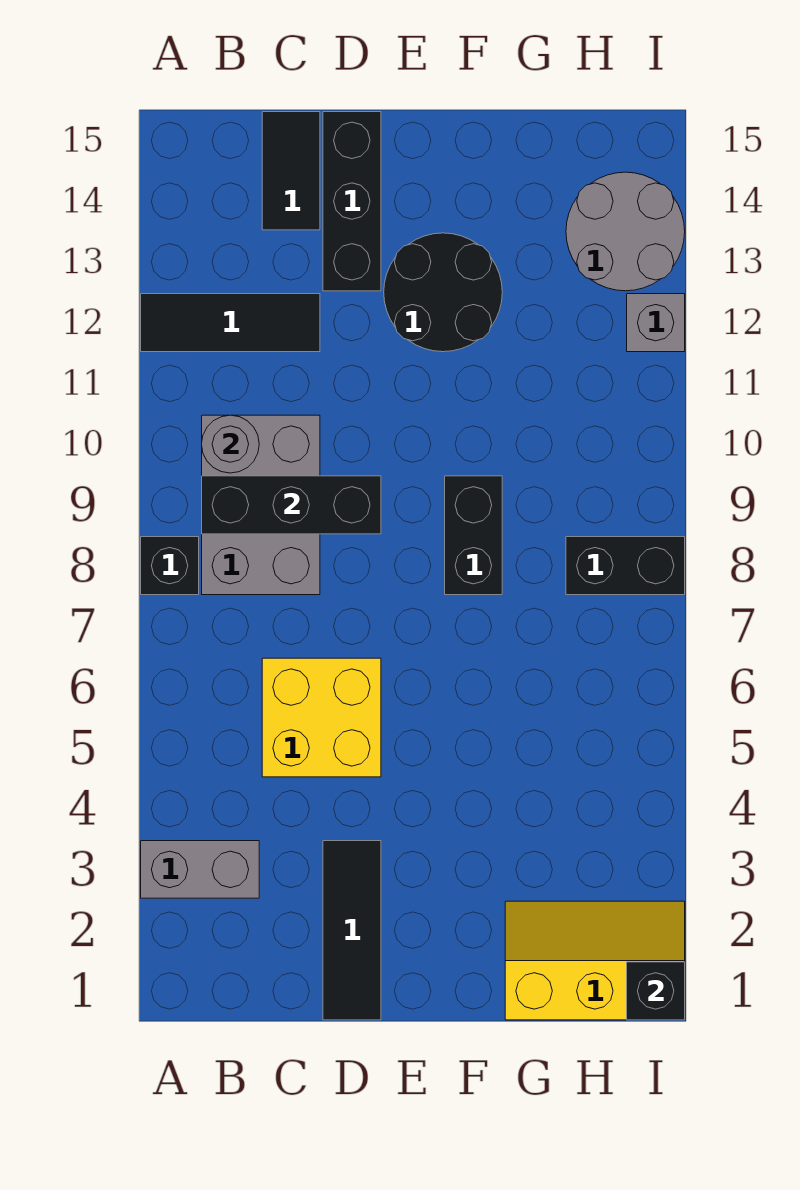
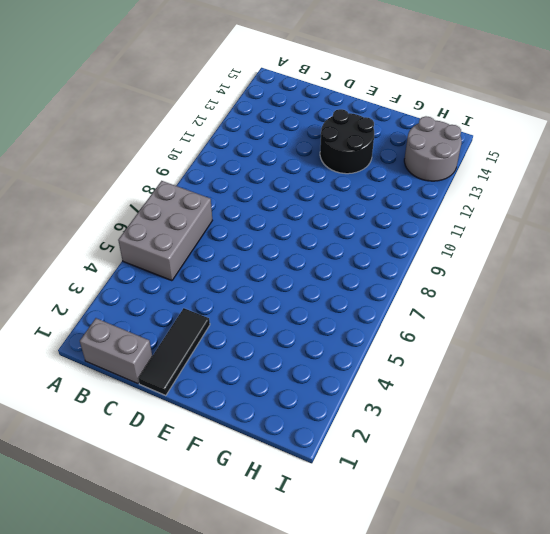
grey 2x3 brick [118,181,212,281] -> grey 2x3 brick moved to [202,415,320,595]
grey 1x2 brick [80,318,152,384] -> grey 1x2 brick moved to [141,841,259,898]
none -> black 1x1 brick [141,537,199,595]
none -> black 1x3 tile [141,294,320,352]
none -> yellow 2x2 brick [262,658,381,777]

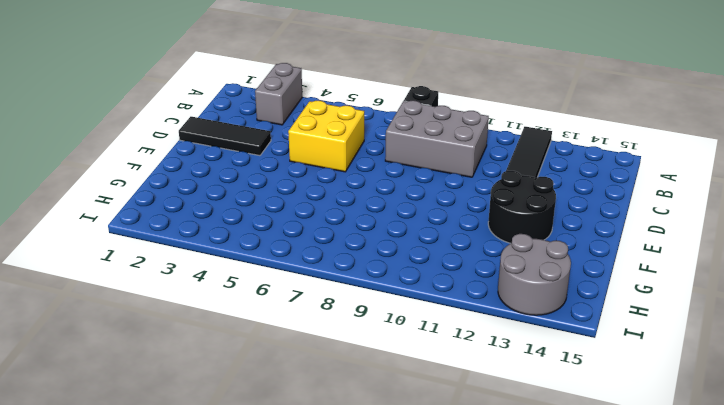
none -> black 1x2 tile [262,112,320,230]
none -> black 1x3 brick [323,112,381,291]
none -> black 1x2 brick [445,476,502,595]

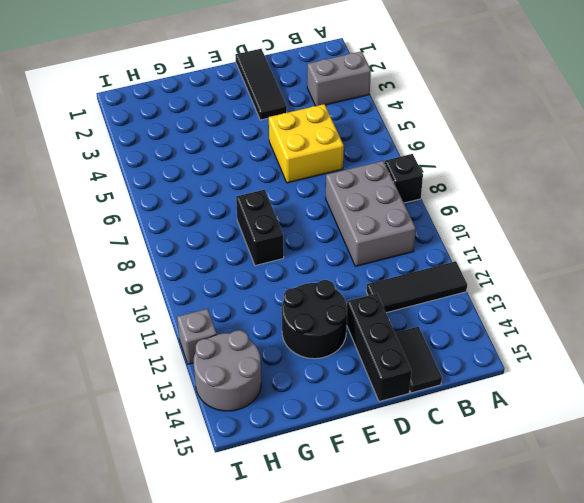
none -> yellow 2x3 slope [505,901,685,1020]
none -> black 1x2 brick [566,537,685,595]
none -> black 1x3 brick [202,476,381,534]

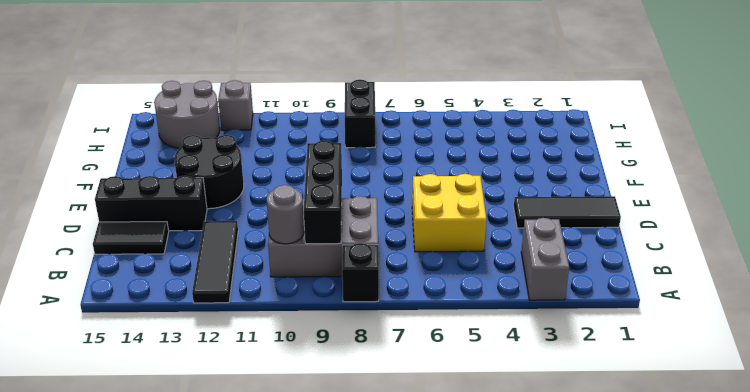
none -> black 1x2 brick [445,476,502,595]
none -> yellow 2x3 slope [505,901,685,1020]
none -> black 1x1 brick [627,962,685,1020]

